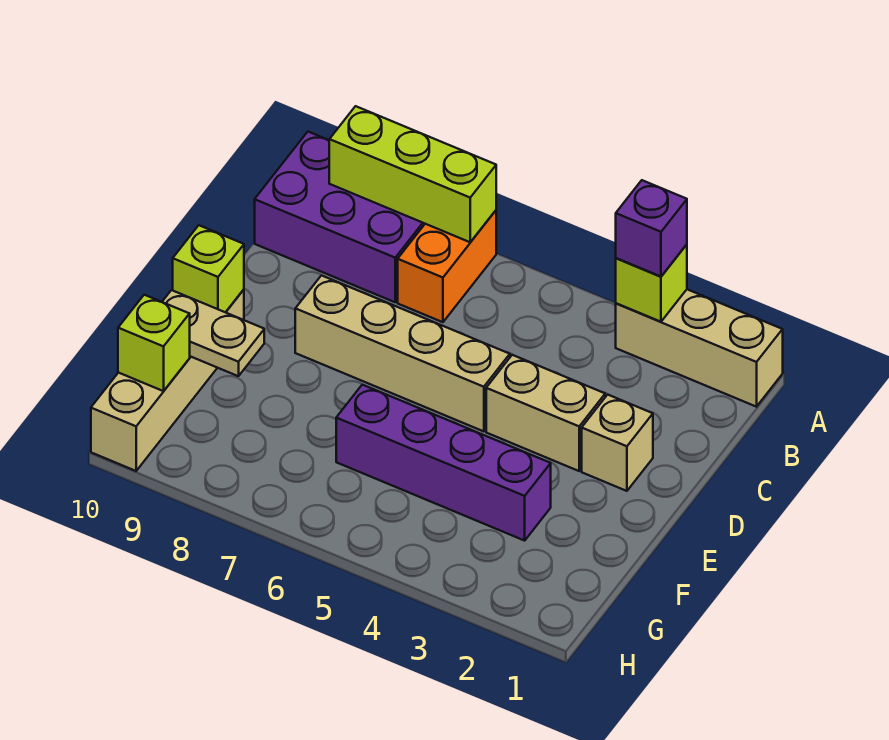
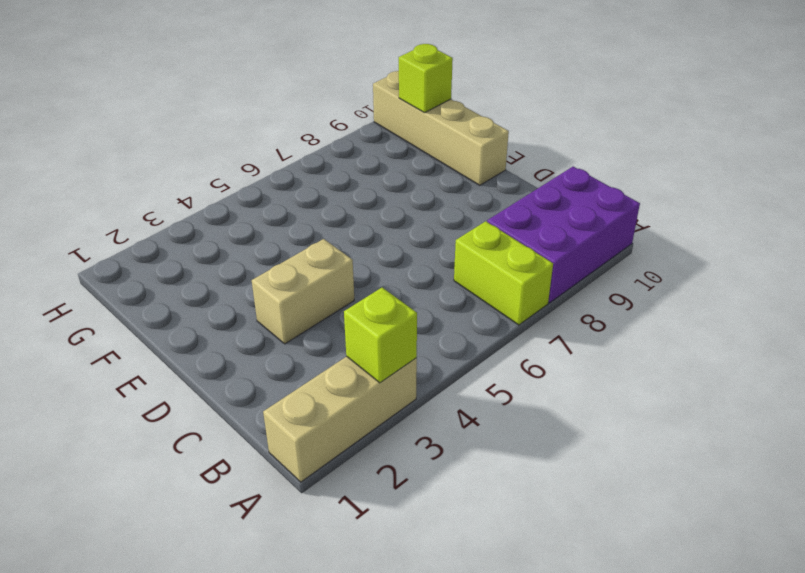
lime 1x2 brick [454,221,553,325] -> orange 1x2 brick [398,211,496,322]
none -> tan 1x1 brick [582,395,653,491]
none -> tan 1x4 brick [295,275,510,431]
none -> purple 1x4 brick [336,385,551,541]

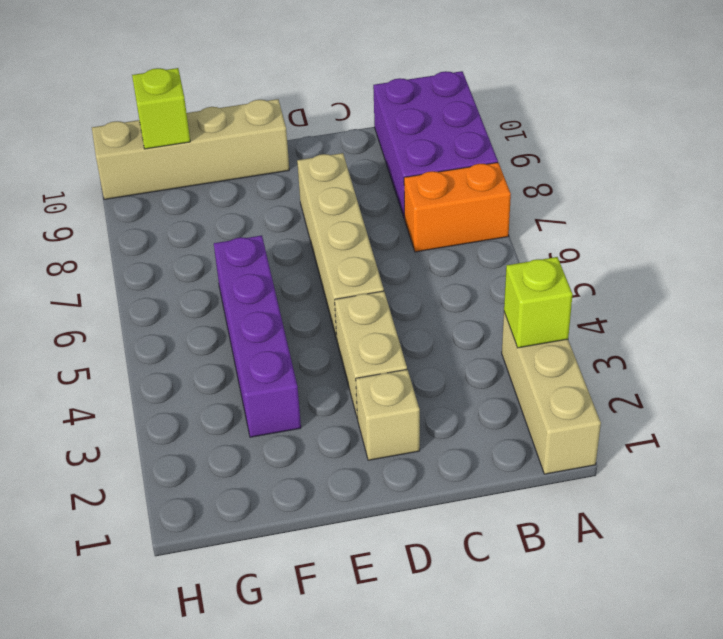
none -> lime 1x3 brick [329,106,496,242]
none -> lime 1x1 brick [173,225,244,312]
none -> tan 1x2 plate [162,290,264,376]

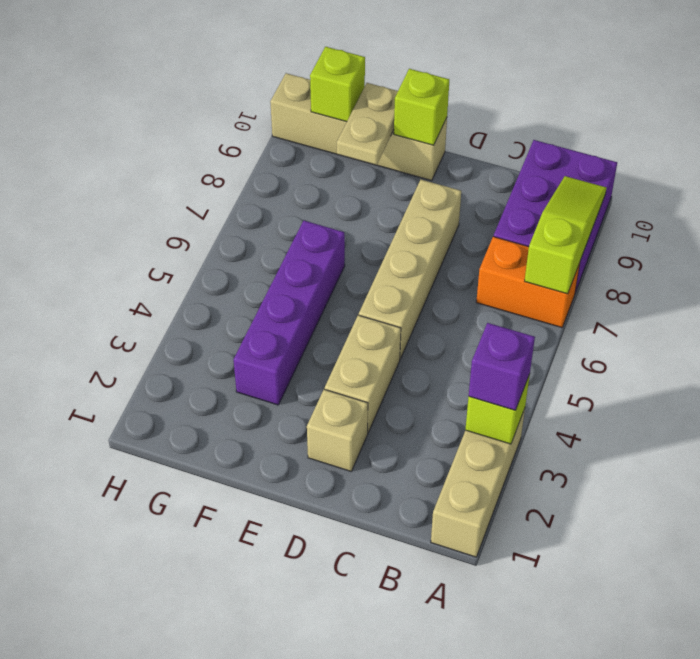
lime 1x3 slope [525,176,606,294] -> lime 1x3 brick [329,106,496,242]

